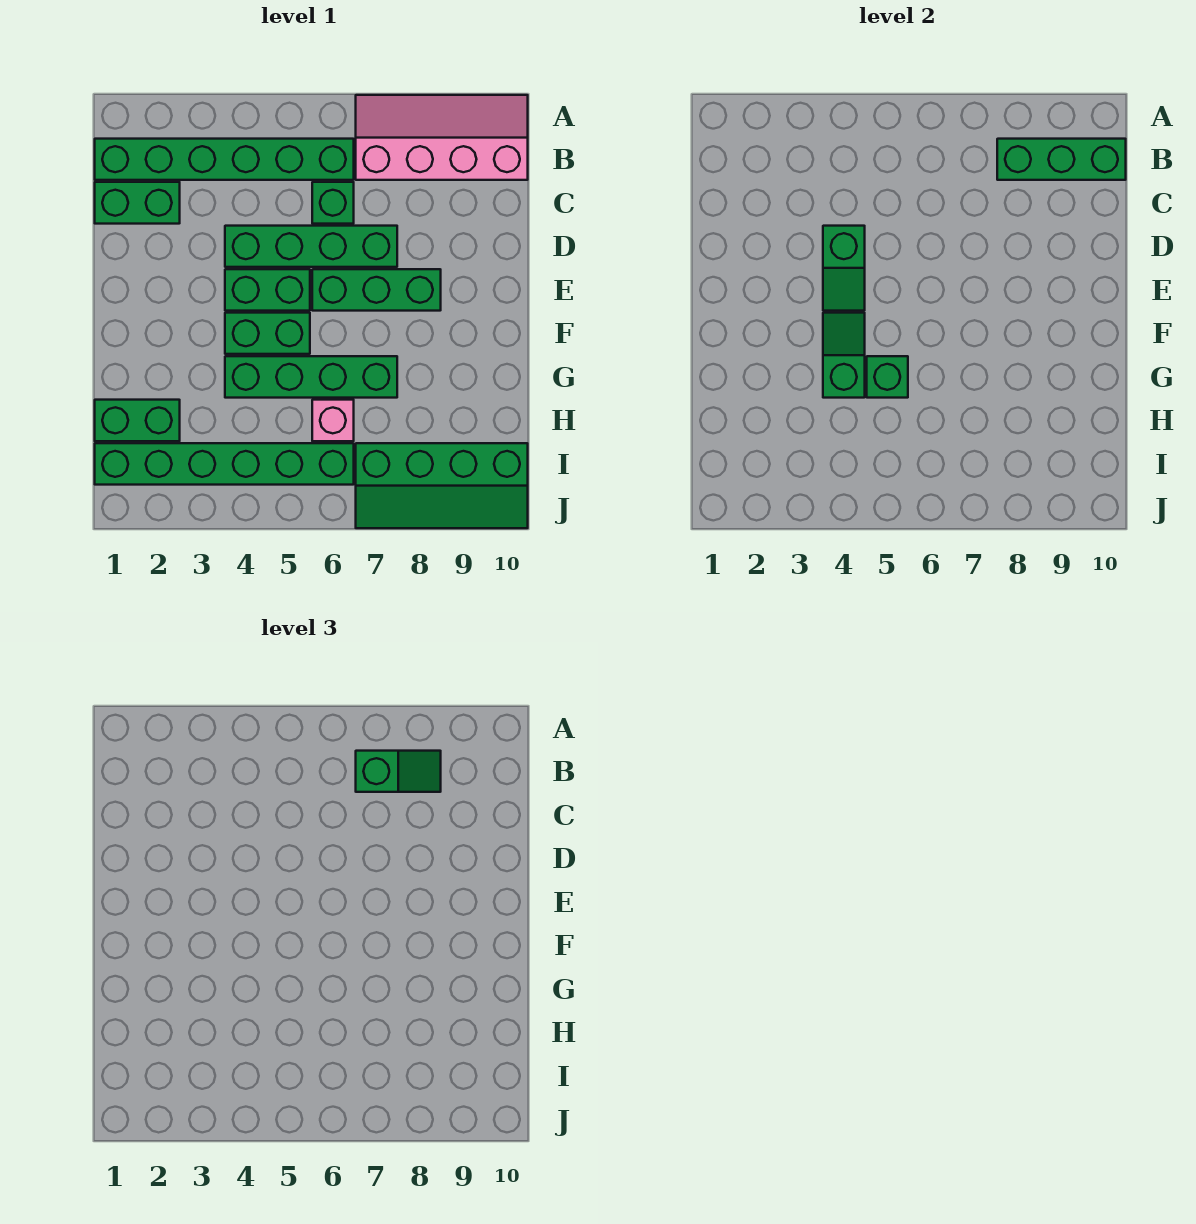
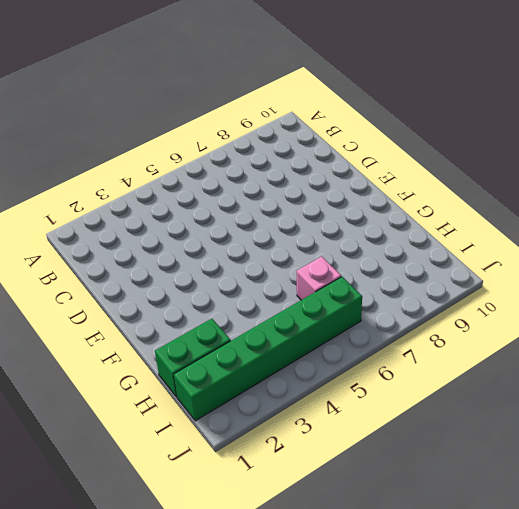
none -> pink 2x4 slope [356,95,528,180]
none -> green 1x6 brick [95,139,354,180]
none -> green 1x2 brick [95,182,180,224]

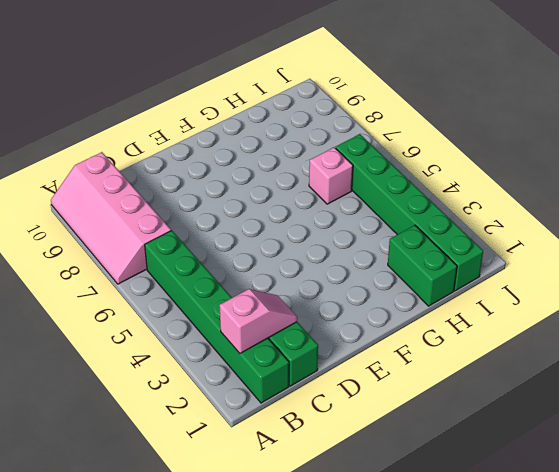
pink 1x2 slope [219,289,297,353] -> none
none -> green 1x1 brick [312,182,354,224]
none -> green 1x4 brick [225,226,397,267]
none -> green 1x2 brick [225,269,310,311]

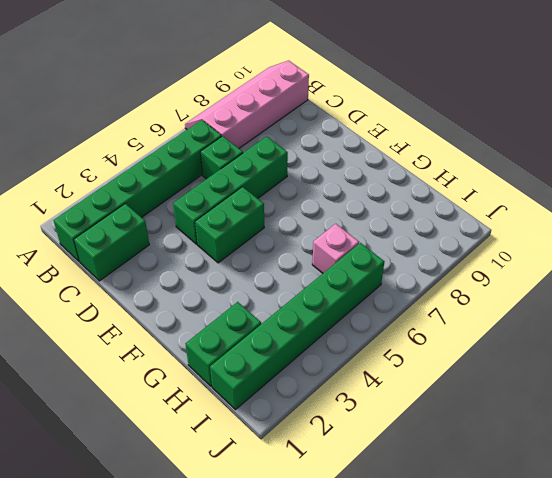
none -> green 1x3 brick [312,269,441,311]
none -> green 1x2 brick [225,313,310,354]
none -> green 1x4 brick [225,356,397,398]

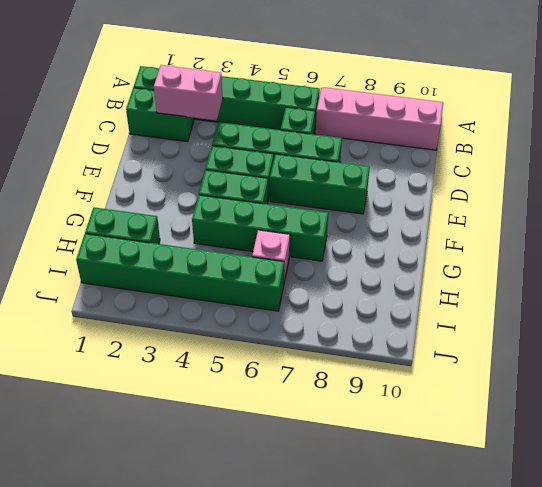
pink 1x2 brick [154,65,223,120] -> none
none -> green 2x4 slope [356,443,528,528]
none -> green 1x3 brick [997,139,1126,180]
none -> green 1x2 slope [823,226,865,311]

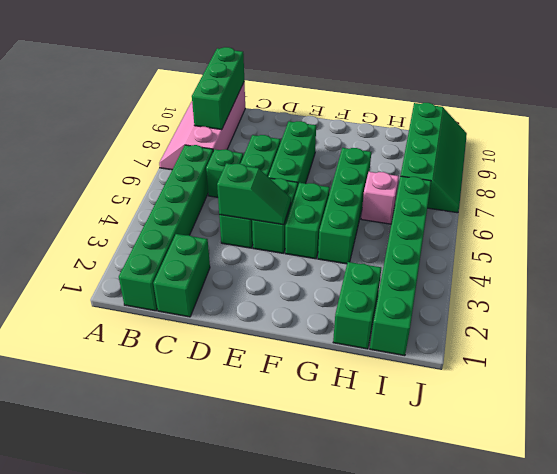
none -> green 1x2 slope [823,313,865,398]
none -> green 1x1 brick [867,356,908,398]
none -> green 1x2 slope [356,751,441,792]

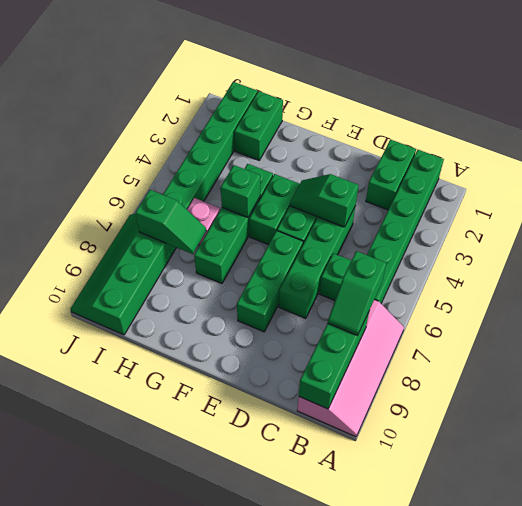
green 1x2 slope [135,190,206,254] -> green 1x2 slope moved to [823,313,865,398]

